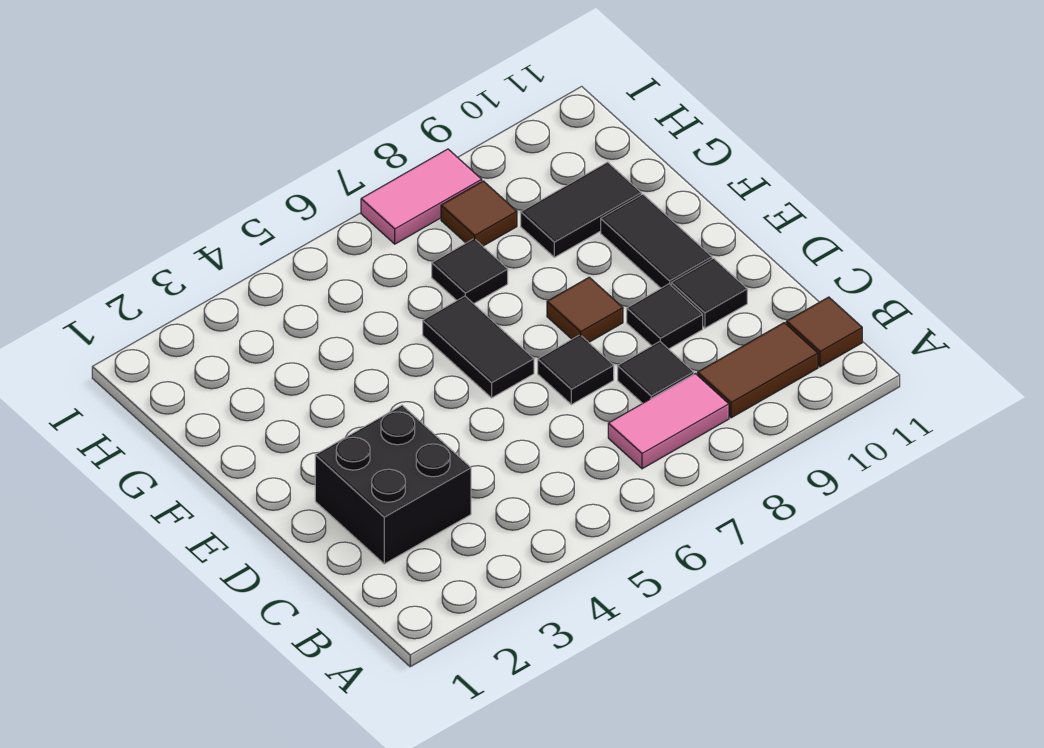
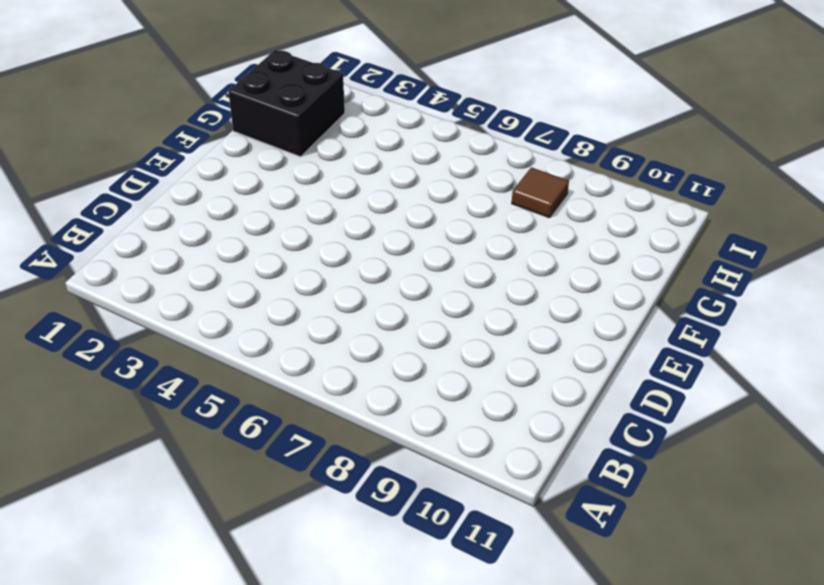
black 2x2 brick [228,50,345,157] -> black 2x2 brick moved to [315,405,471,564]
none -> pink 1x2 tile [608,374,729,469]
none -> brown 1x2 tile [697,323,818,418]
none -> brown 1x1 tile [786,297,862,367]

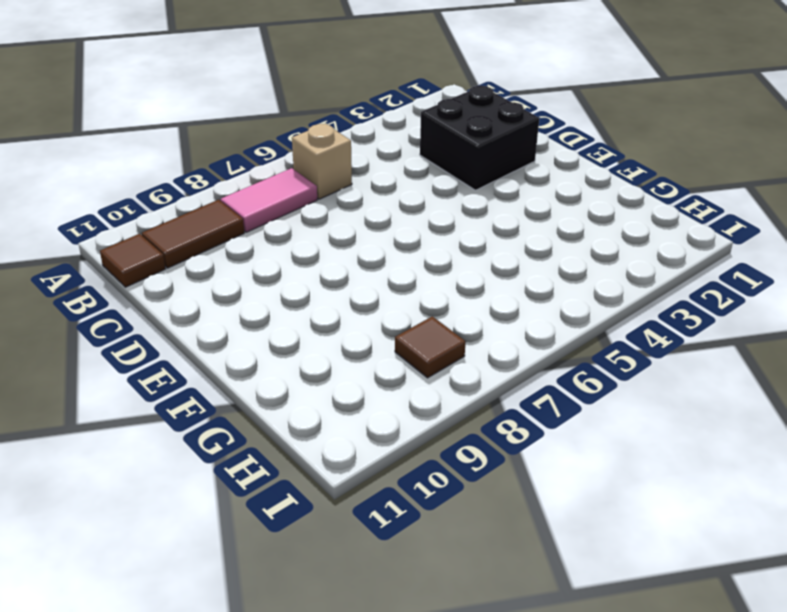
tan 1x1 brick [292,124,352,199] -> none
none -> black 1x1 tile [618,342,694,403]
none -> black 1x1 tile [538,335,614,405]
none -> black 1x1 tile [627,284,703,349]

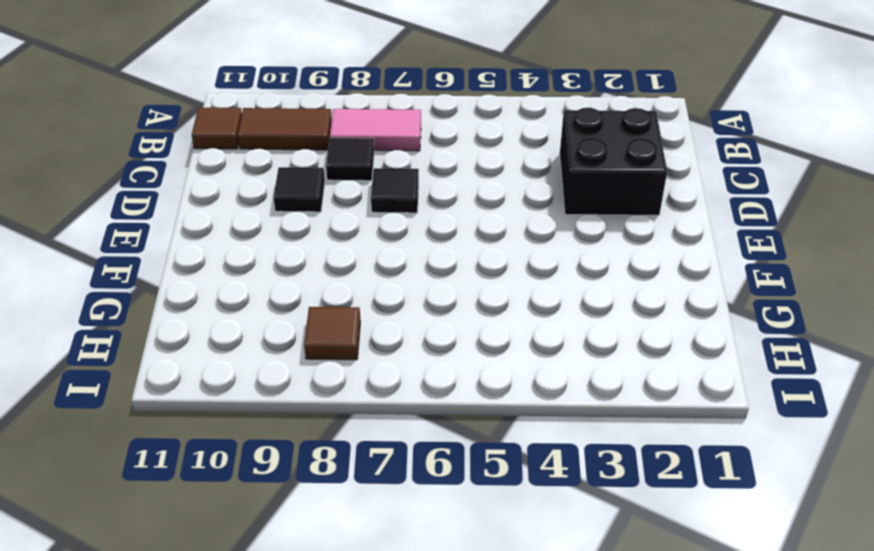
none -> black 1x1 tile [671,259,747,328]
none -> black 1x2 tile [423,296,534,398]
none -> brown 1x1 tile [547,277,623,342]

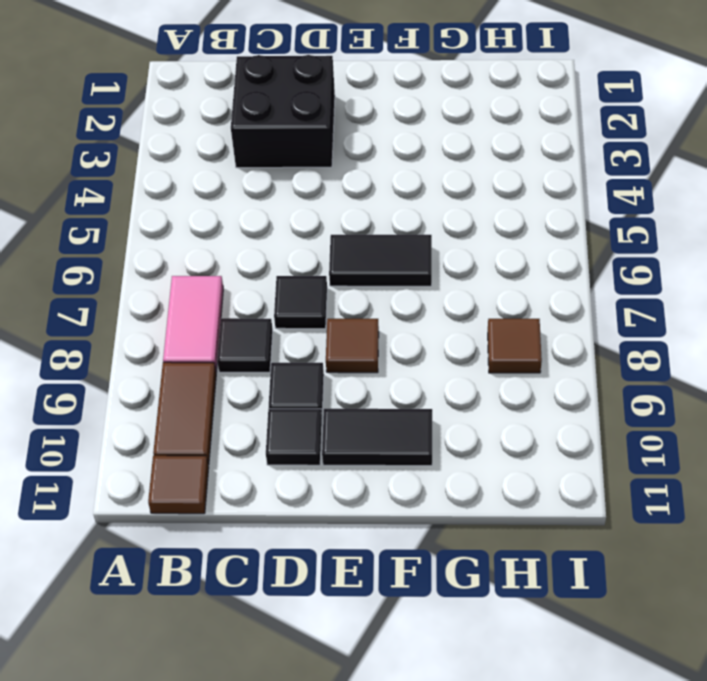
none -> black 1x1 tile [432,239,508,304]
none -> black 1x2 tile [521,162,641,257]
none -> pink 1x2 tile [361,149,482,244]

